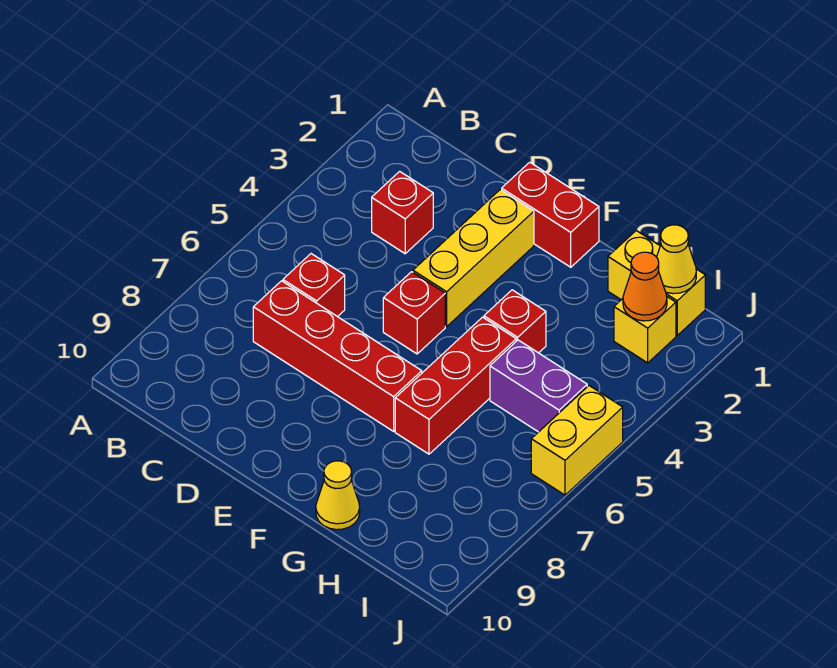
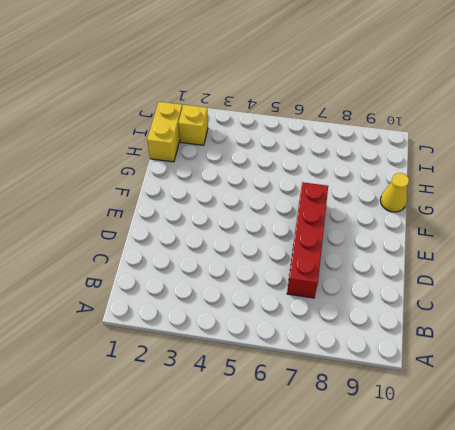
none -> red 1x1 brick [372,171,433,254]
none -> red 1x1 brick [283,254,345,317]
none -> red 1x2 brick [502,162,599,267]

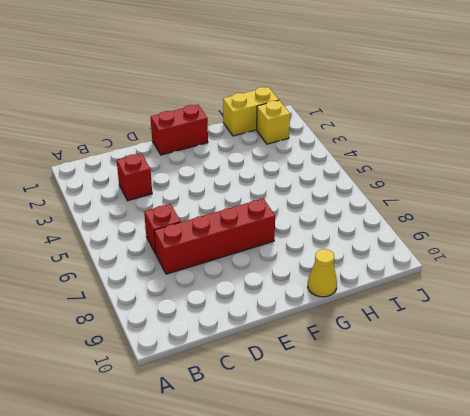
none -> yellow 1x3 brick [413,190,534,326]
none -> red 1x1 brick [383,272,445,354]
none -> red 1x1 brick [484,290,546,353]

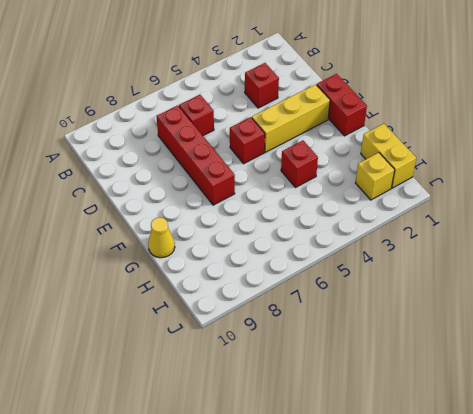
none -> red 1x3 brick [395,317,516,454]
none -> purple 1x2 brick [490,340,587,432]
none -> yellow 1x2 brick [531,386,623,495]

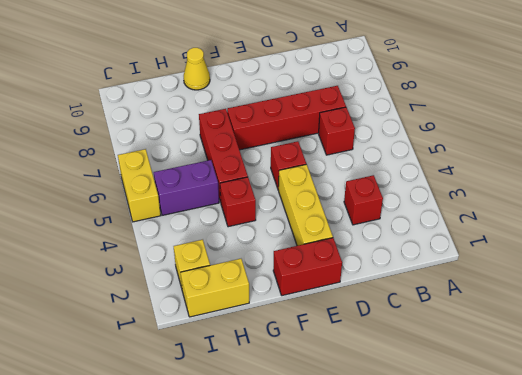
none -> yellow 1x1 cone [657,225,696,294]
none -> orange 1x1 cone [623,252,667,321]

